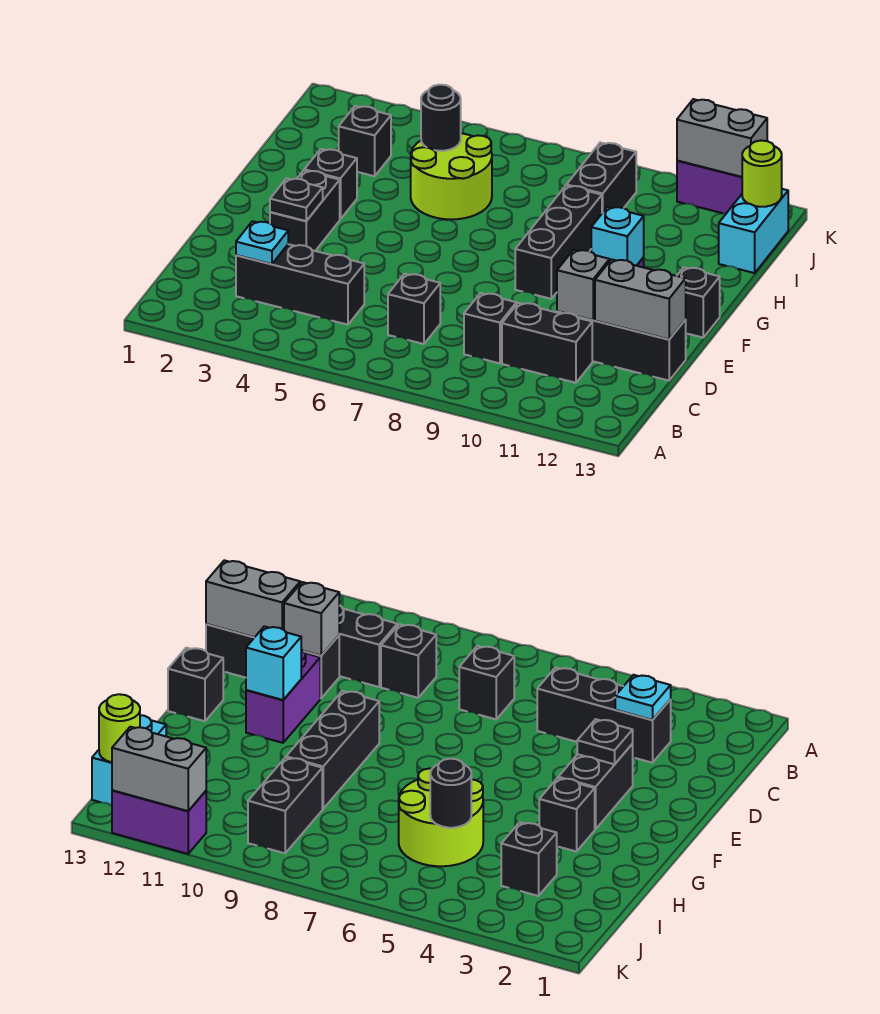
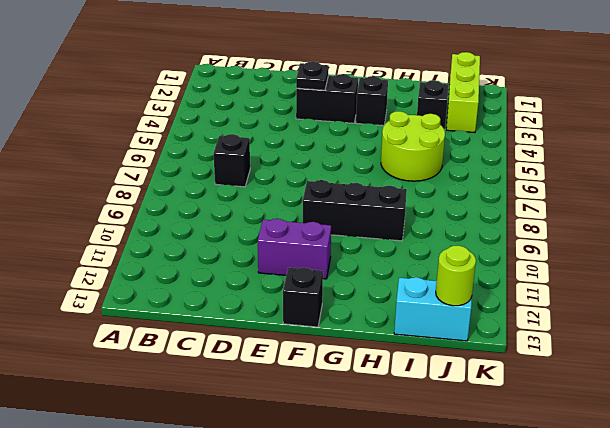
lime 1x3 brick [446,52,480,133] -> none
none -> black 1x3 brick [236,244,364,325]
none -> black 1x1 brick [464,293,516,363]
none -> black 1x2 brick [502,303,592,383]

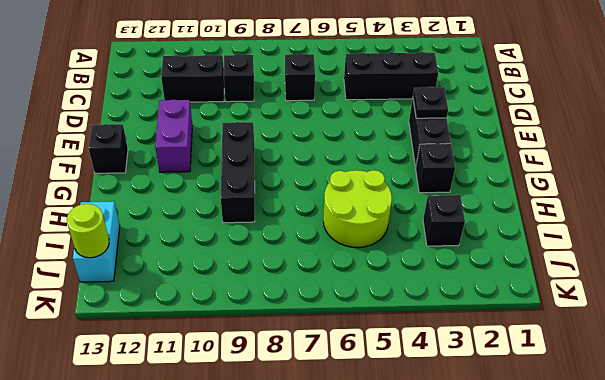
none -> black 1x3 brick [557,311,686,381]
none -> black 1x2 brick [567,143,636,213]
none -> purple 1x2 brick [677,161,742,214]

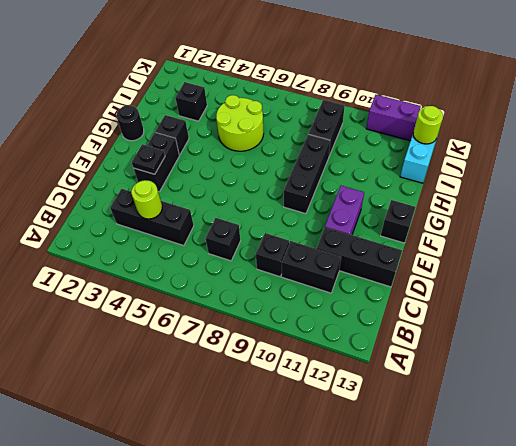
lime 1x1 round brick [131,180,162,219] -> none
black 1x1 round brick [116,105,144,141] -> black 1x1 round brick moved to [421,85,461,151]
none -> cyan 1x1 plate [236,221,288,264]
none -> grey 1x1 brick [557,250,610,320]
none -> grey 1x2 brick [595,259,686,339]

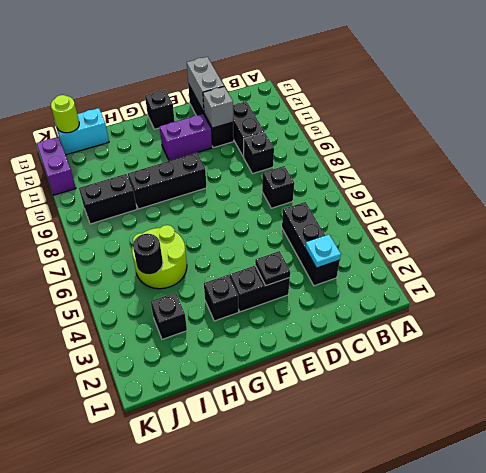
none -> cyan 1x1 brick [591,207,644,266]
none -> grey 1x2 brick [677,99,767,177]

